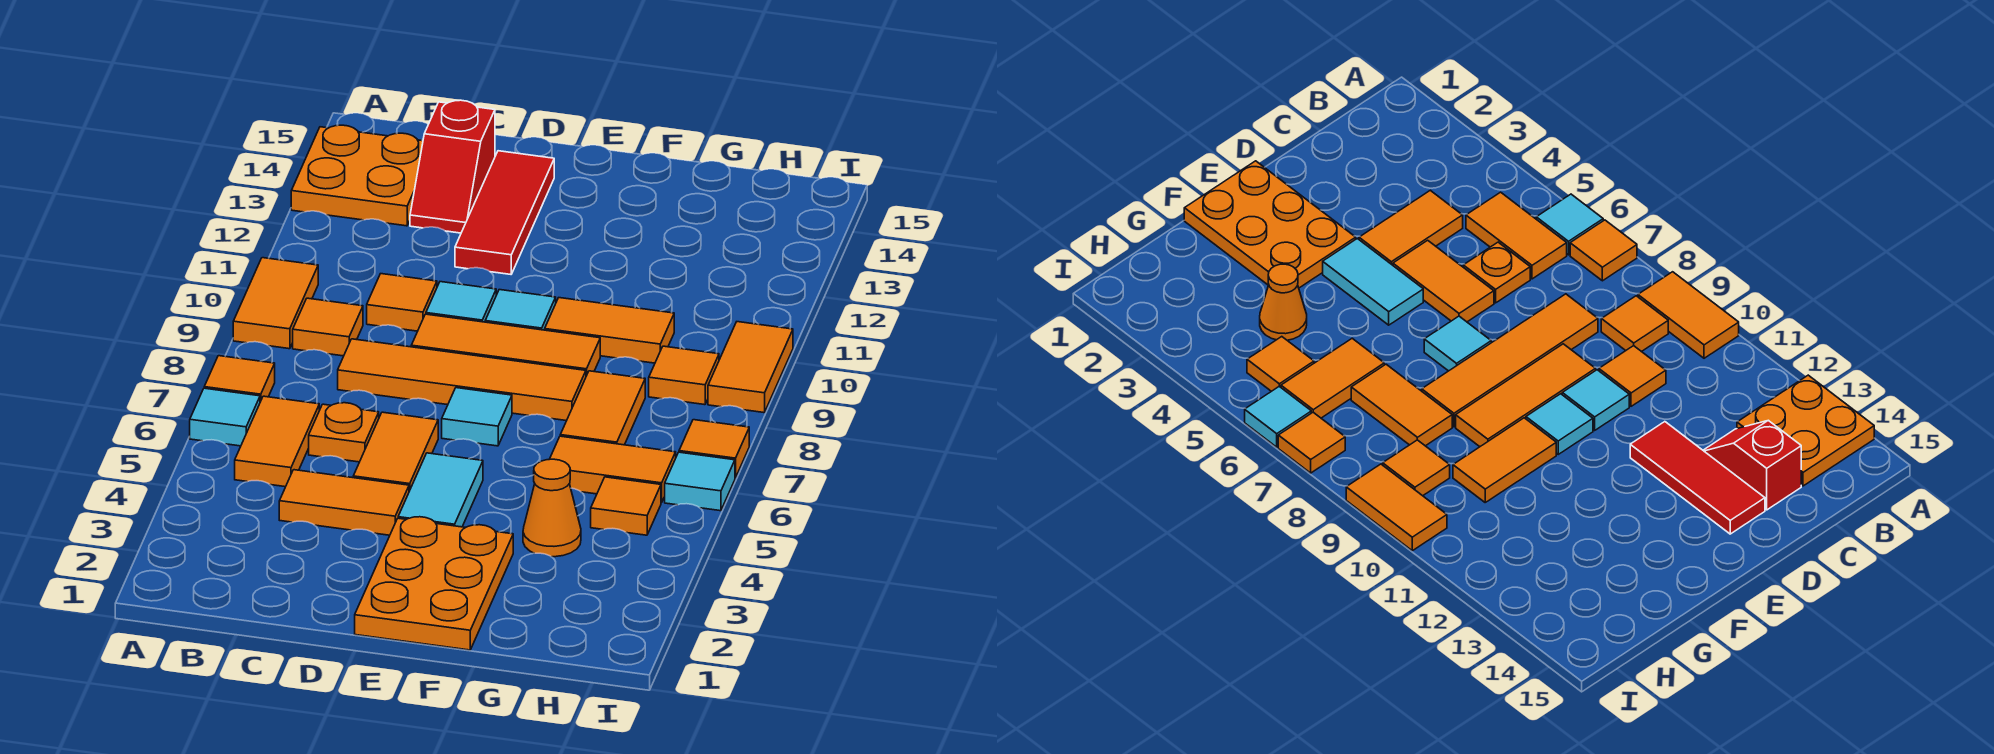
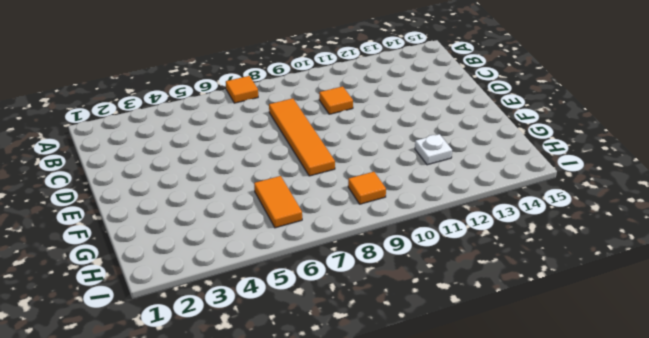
white 1x1 plate [415,134,452,165] -> none
none -> cyan 1x1 tile [190,388,260,446]
none -> orange 1x2 tile [233,258,318,349]
none -> orange 2x2 plate [291,125,423,226]

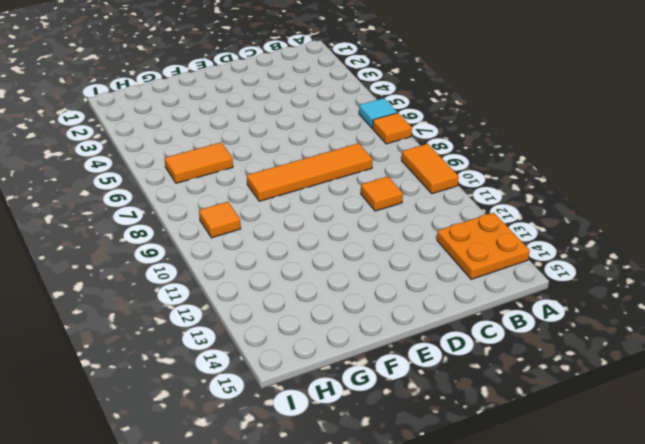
none -> orange 1x2 tile [235,396,319,487]
none -> orange 1x1 tile [293,298,363,356]
none -> orange 1x2 tile [279,470,409,535]

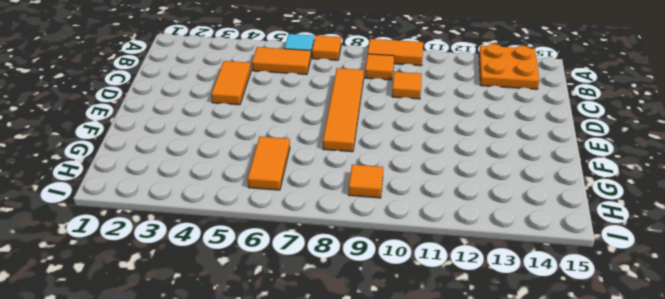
none -> orange 1x1 plate [309,403,379,462]
none -> red 1x2 slope [410,100,495,233]
none -> orange 1x2 tile [353,412,438,491]

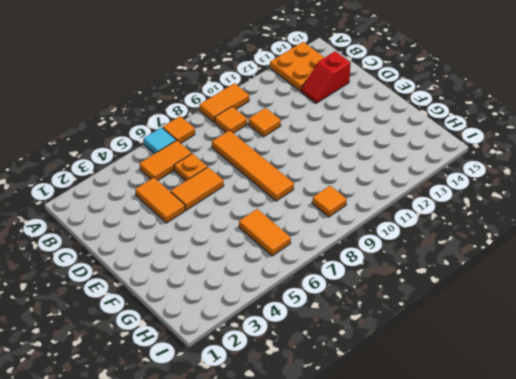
none -> orange 1x3 tile [411,314,600,376]
none -> cyan 1x1 tile [426,282,496,322]
none -> red 1x3 tile [455,151,554,274]

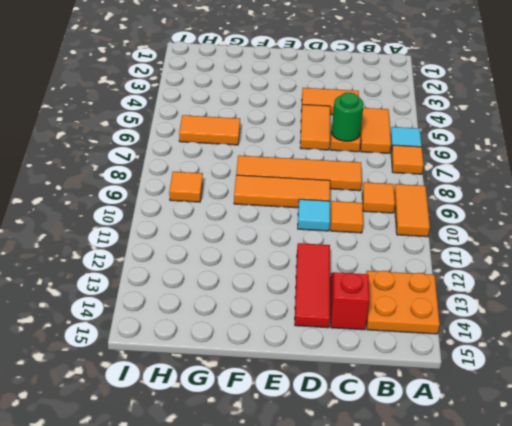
green 1x1 round brick [331,93,364,141] -> none
none -> orange 2x3 plate [355,517,513,650]
none -> cyan 1x2 tile [398,453,483,527]
none -> cyan 1x1 tile [442,388,512,446]

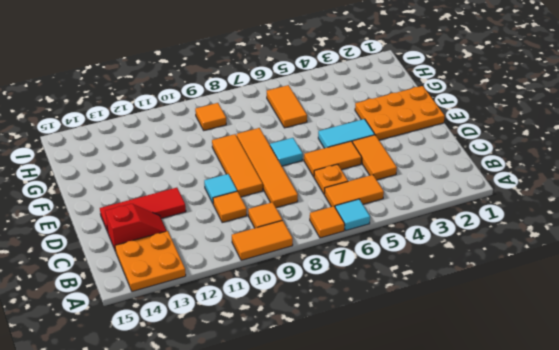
none -> cyan 1x1 tile [485,290,556,330]
none -> orange 1x2 tile [545,298,674,363]
none -> orange 1x1 cone [523,459,581,557]

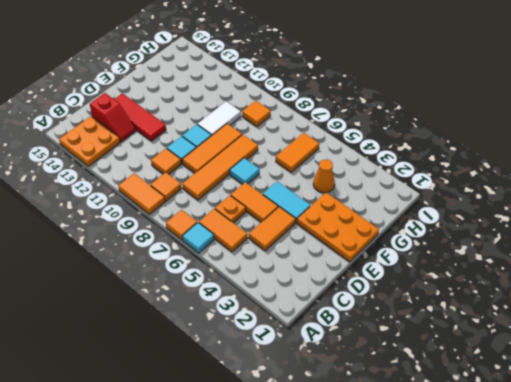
white 1x2 tile [197,102,241,136] -> orange 1x2 tile [545,298,674,363]
none -> orange 1x2 tile [560,371,645,445]
none -> orange 1x1 tile [591,477,661,535]
none -> cyan 1x1 tile [665,452,735,511]

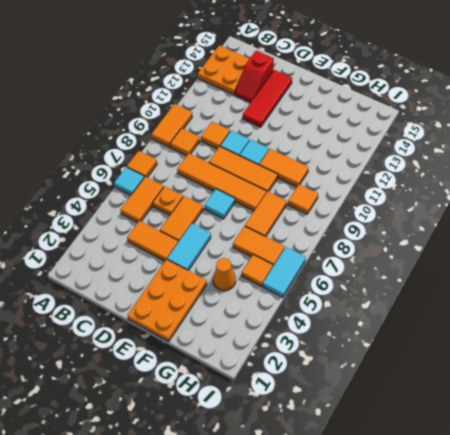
cyan 1x2 tile [263,247,306,297] -> cyan 1x1 tile [665,452,735,511]
none -> orange 1x1 tile [679,420,749,478]
none -> orange 1x2 tile [708,322,793,413]

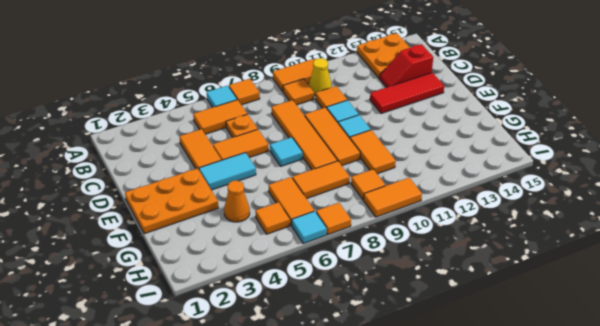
yellow 1x1 cone [309,58,332,96] -> none

